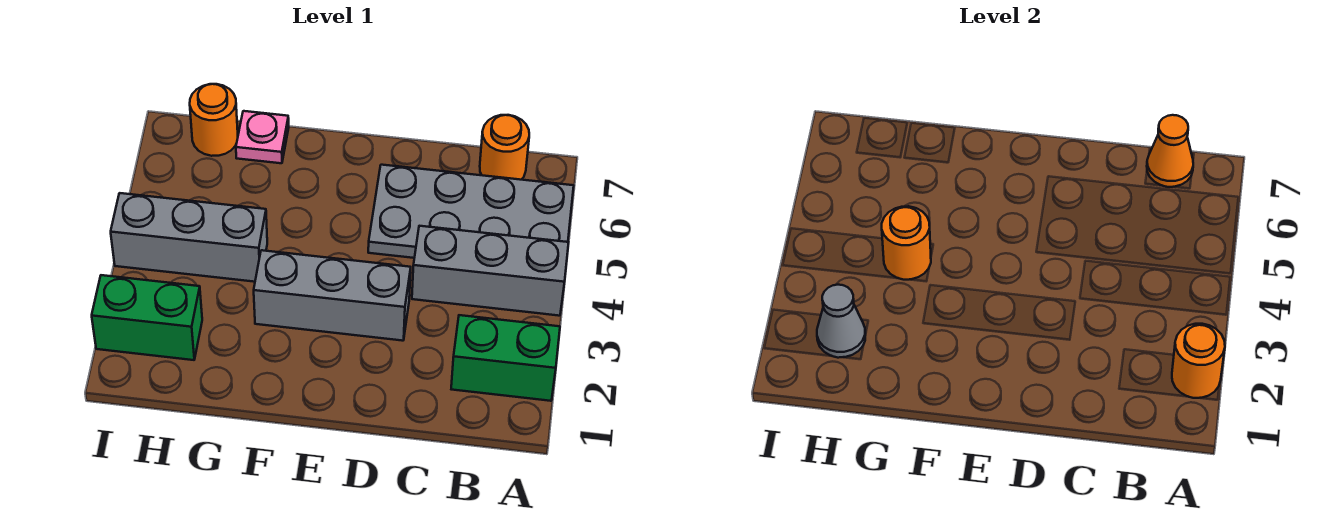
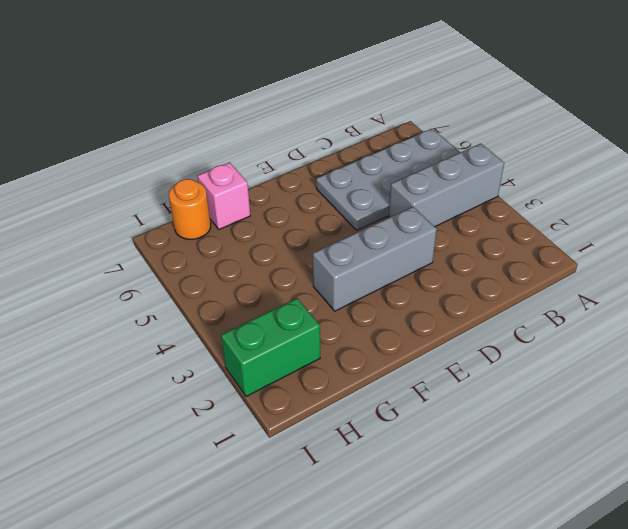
pink 1x1 brick [197,162,250,229] -> pink 1x1 plate [236,111,289,163]
none -> green 1x2 brick [451,315,560,401]
none -> orange 1x1 round brick [480,115,529,180]
none -> grey 1x3 brick [111,193,267,282]

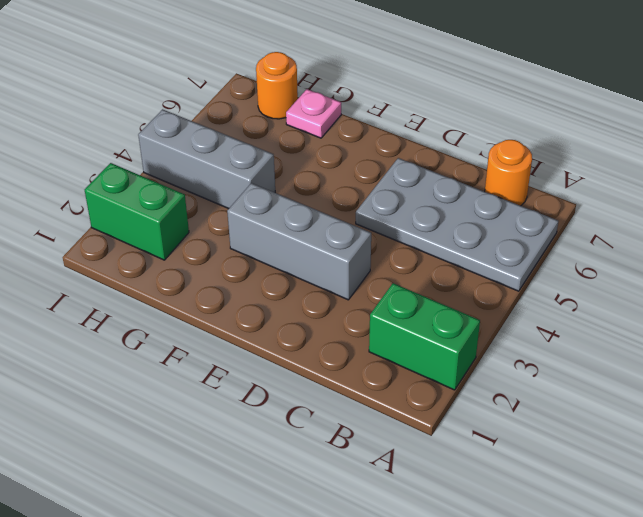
none -> grey 1x3 brick [412,226,569,316]
none -> orange 1x1 round brick [1172,324,1225,398]
none -> orange 1x1 cone [1147,115,1193,187]

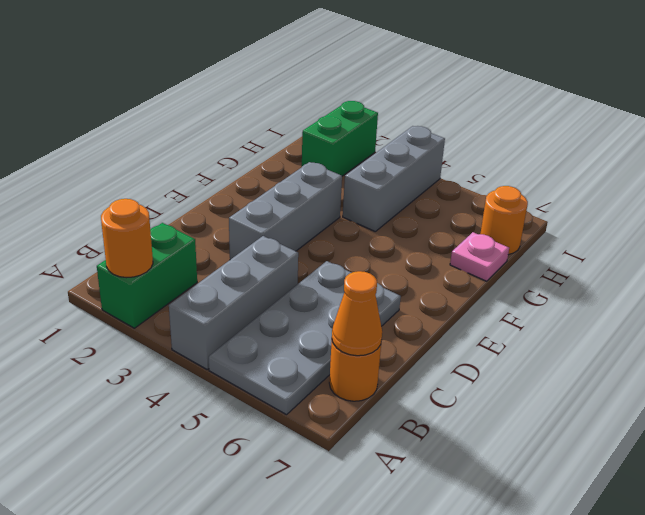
none -> orange 1x1 round brick [882,206,931,280]
none -> grey 1x1 cone [817,285,865,358]

